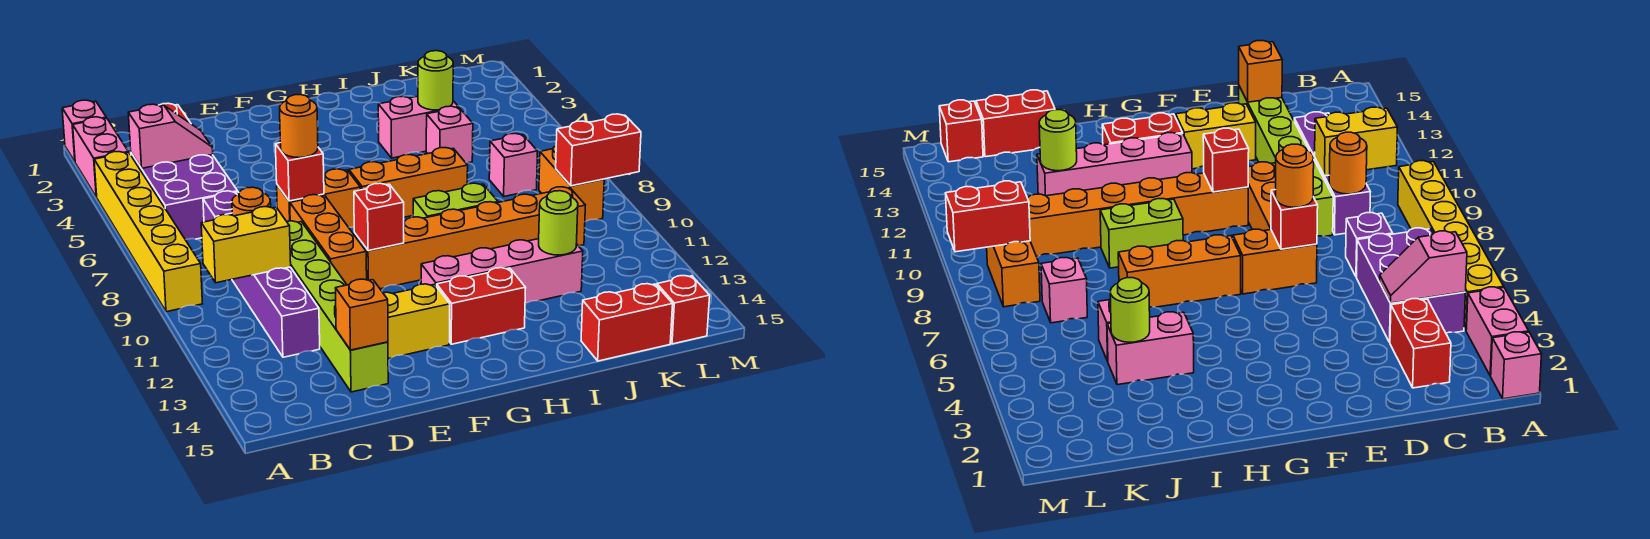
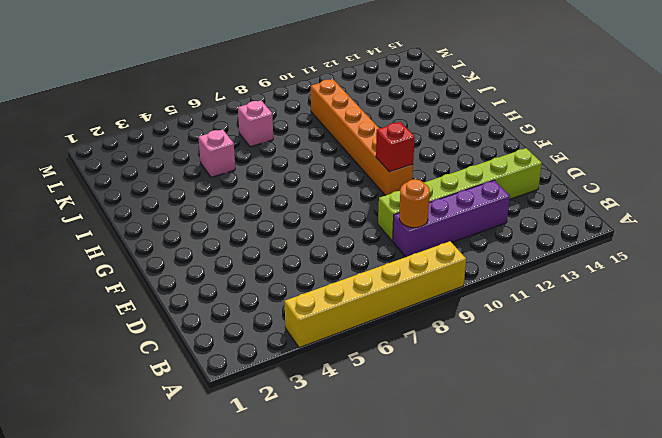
none -> pink 1x1 brick [62,100,106,162]
none -> pink 1x2 brick [73,117,128,197]
none -> purple 2x3 brick [131,153,238,240]
none -> red 1x2 brick [1390,299,1451,388]

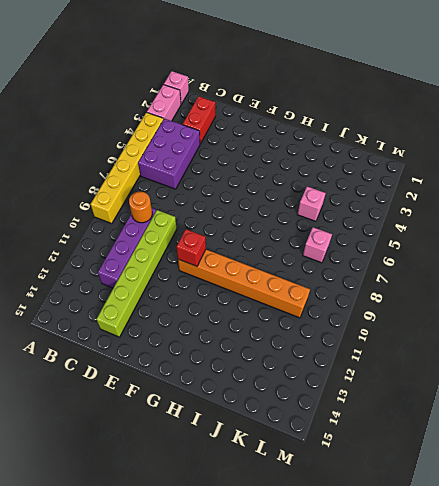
none -> purple 1x1 brick [203,191,239,222]
none -> orange 1x2 brick [277,169,360,227]
none -> orange 1x3 brick [290,195,367,285]
none -> yellow 1x2 brick [383,284,450,359]

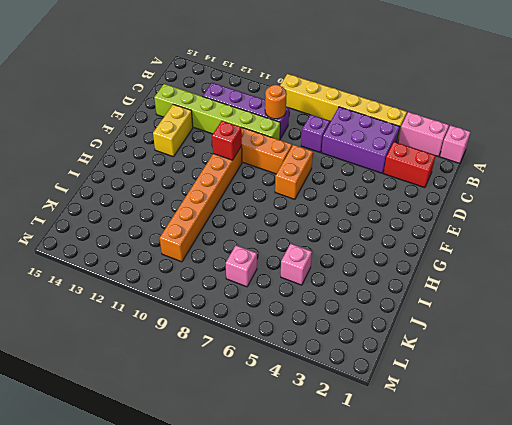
none -> orange 1x3 brick [349,148,468,217]
none -> pink 1x4 brick [421,239,583,304]
none -> red 1x2 brick [437,268,526,344]
none -> lime 1x2 brick [413,183,498,218]

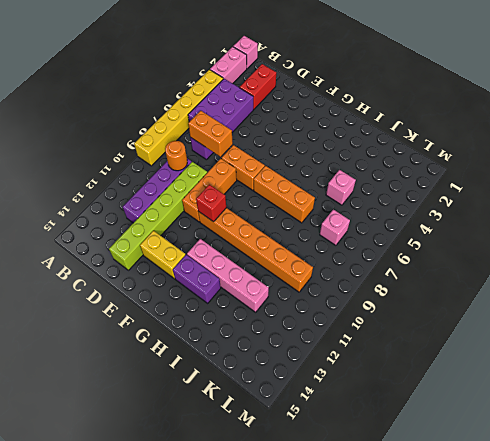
orange 1x2 brick [188,111,233,157] -> orange 1x2 brick turned to [539,146,604,222]
purple 1x2 brick [173,254,221,303] -> red 1x2 brick [437,268,526,344]
none -> lime 1x2 brick [413,183,498,218]
none -> pink 1x2 brick [378,96,458,158]
none -> red 1x2 brick [581,284,673,361]
none -> red 1x1 brick [657,276,710,344]

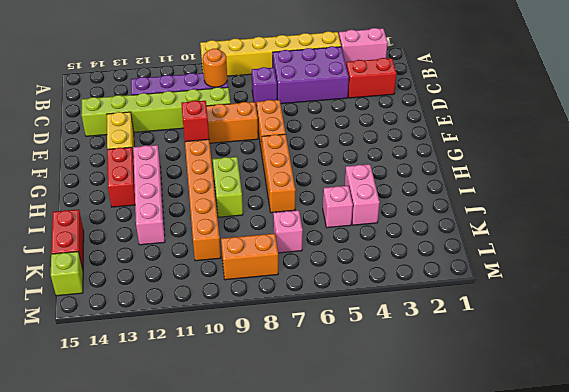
lime 1x1 brick [51,251,83,296] -> red 1x1 brick [657,276,710,344]
none -> pink 1x1 brick [62,100,106,162]
none -> pink 1x2 slope [128,104,213,168]
none -> yellow 1x2 brick [201,207,291,283]
none -> orange 1x1 brick [336,279,388,350]

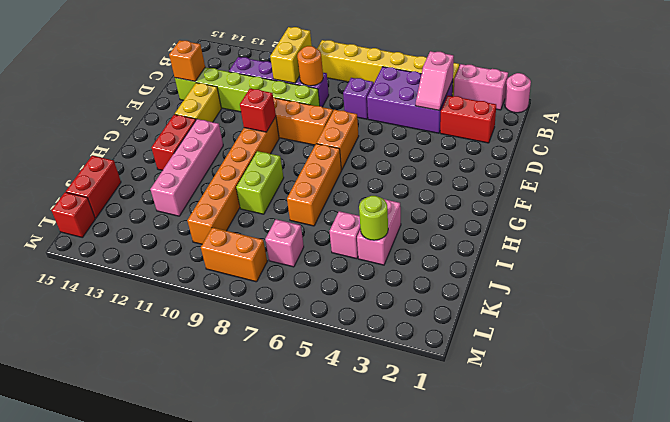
pink 1x1 round brick [505,73,531,113] -> pink 1x1 brick [62,100,106,162]
none -> red 1x1 brick [275,143,324,201]
none -> lime 1x1 round brick [539,191,578,255]
none -> red 1x2 brick [556,114,641,186]
none -> orange 1x1 round brick [280,95,318,158]

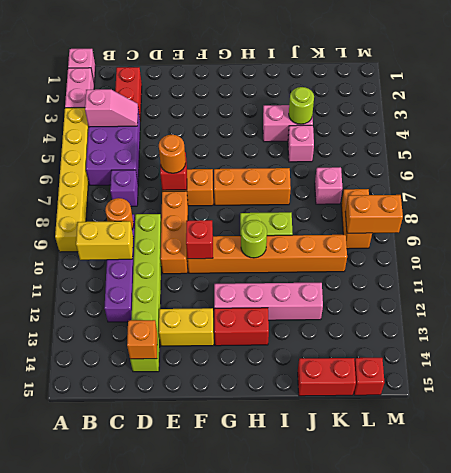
lime 1x1 round brick [241,220,267,258] -> lime 1x1 round brick moved to [539,191,578,255]
orange 1x2 brick [345,195,403,233] -> red 1x2 brick [556,114,641,186]

